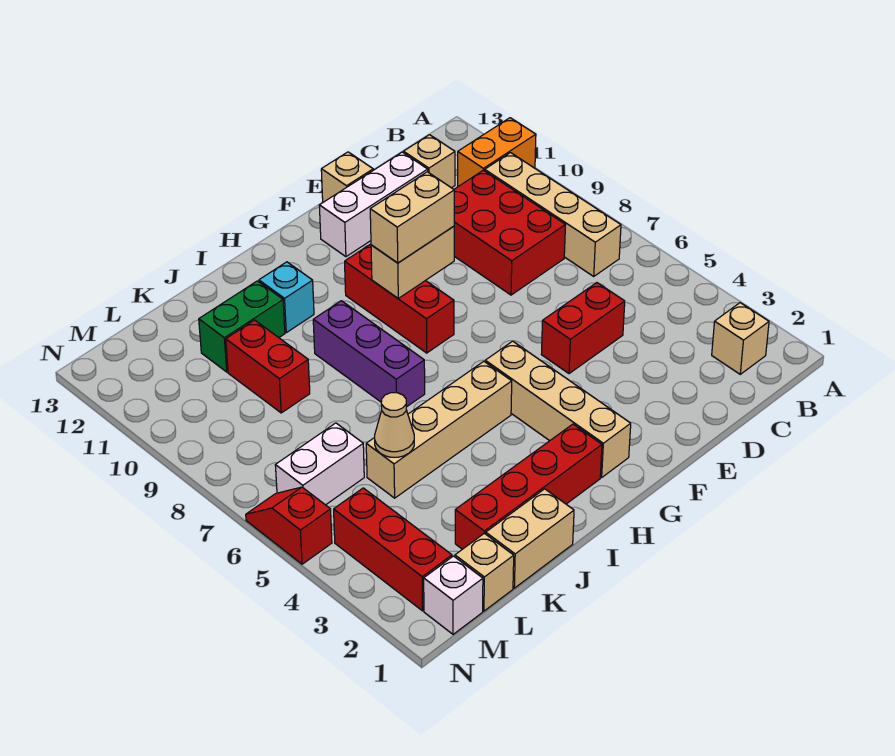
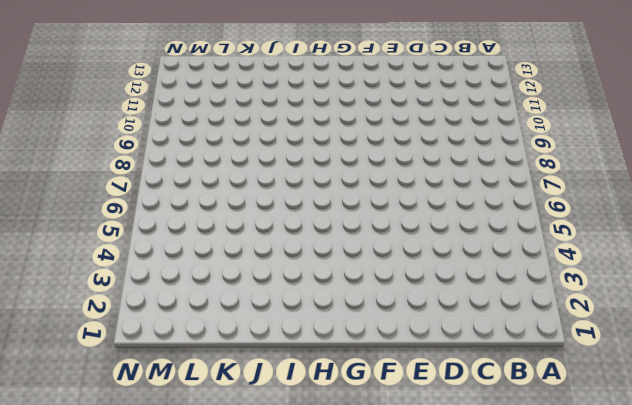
none -> orange 1x2 brick [458,118,536,186]
none -> tan 1x1 brick [712,303,769,374]
none -> tan 1x4 brick [485,153,621,276]

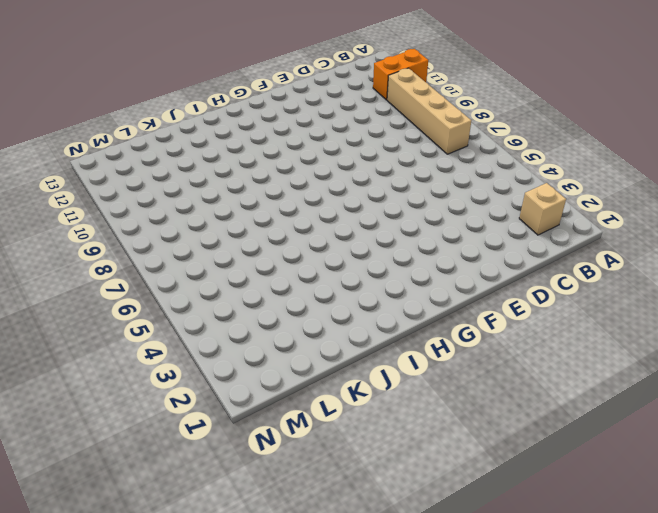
none -> red 2x3 brick [454,170,565,295]
none -> tan 1x1 brick [404,135,455,188]
none -> red 1x2 brick [541,283,625,374]

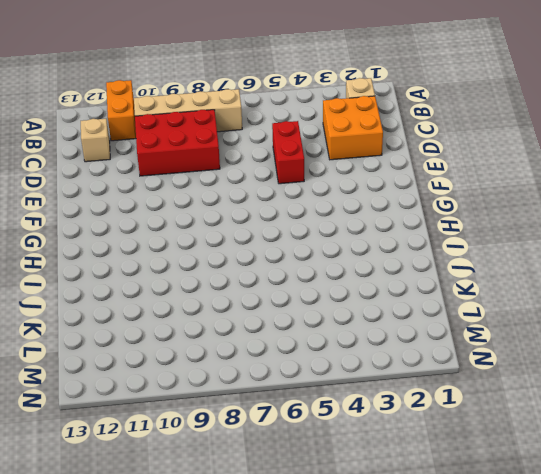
orange 2x2 brick [323,96,383,160] -> none
none -> white 1x3 brick [319,152,428,257]
none -> tan 1x1 brick [321,152,373,202]
none -> tan 1x4 brick [485,341,631,477]

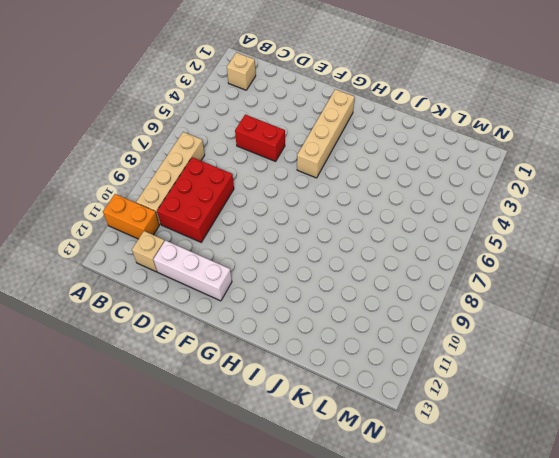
none -> tan 1x1 brick [321,152,373,202]
none -> red 1x3 brick [345,244,454,353]
none -> red 1x4 brick [455,424,602,549]

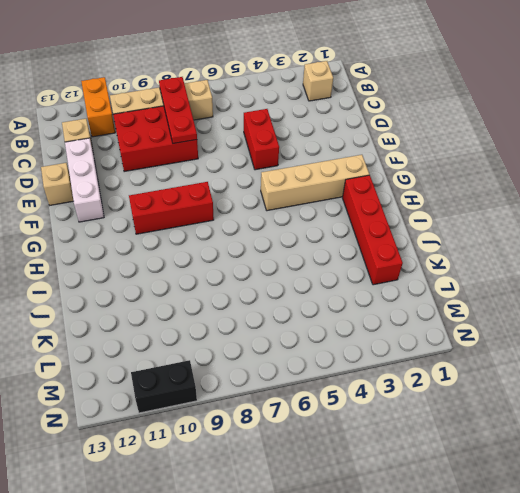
red 1x3 plate [159,77,197,144] -> none
black 1x2 brick [131,360,197,413] -> none
none -> tan 1x4 brick [366,361,512,498]
none -> purple 1x3 brick [313,301,425,407]
none -> cyan 1x1 brick [259,262,314,333]

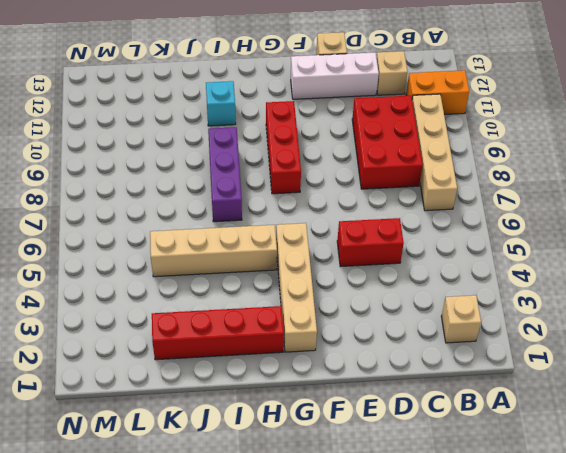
none -> tan 1x2 brick [486,489,574,588]
none -> green 1x2 brick [199,281,285,372]
none -> red 1x2 brick [226,320,310,413]

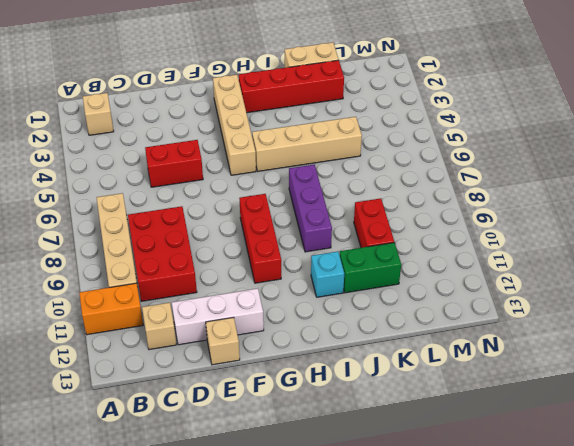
none -> tan 1x1 brick [455,533,514,611]
none -> white 1x2 brick [275,423,364,505]
none -> white 1x1 brick [424,556,483,634]

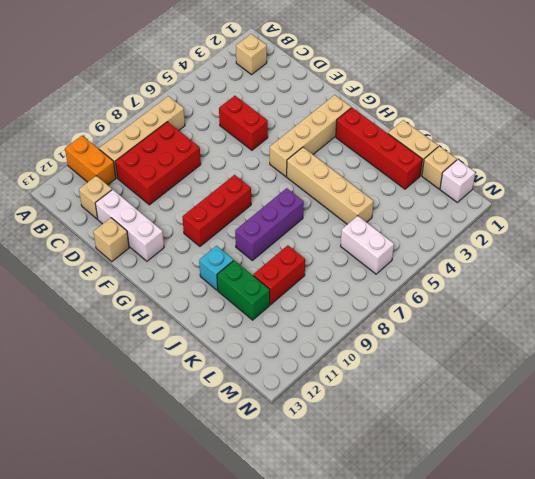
none -> red 1x3 brick [334,488,452,611]
none -> red 1x2 slope [246,487,332,564]
none -> tan 1x2 brick [371,226,454,298]

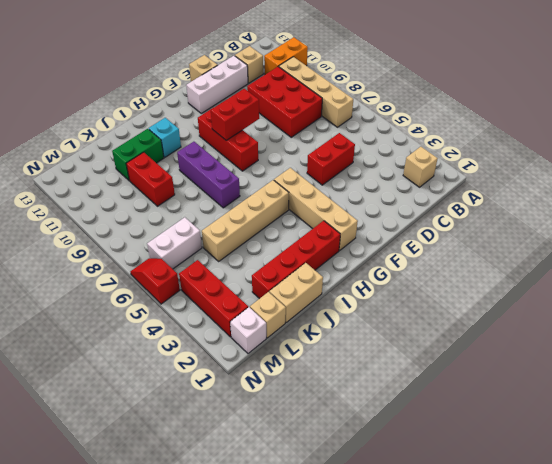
red 1x2 brick [211,89,259,140] -> tan 1x2 brick [371,226,454,298]
none -> tan 1x1 cone [375,393,414,457]
none -> tan 1x2 brick [370,172,454,263]

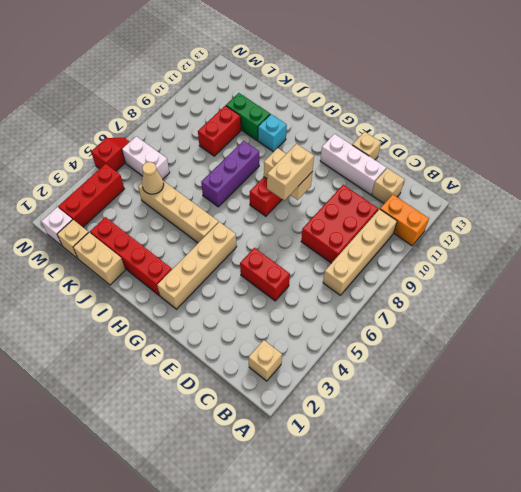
tan 1x2 brick [267,144,314,200] -> tan 1x2 brick turned to [370,172,454,263]

